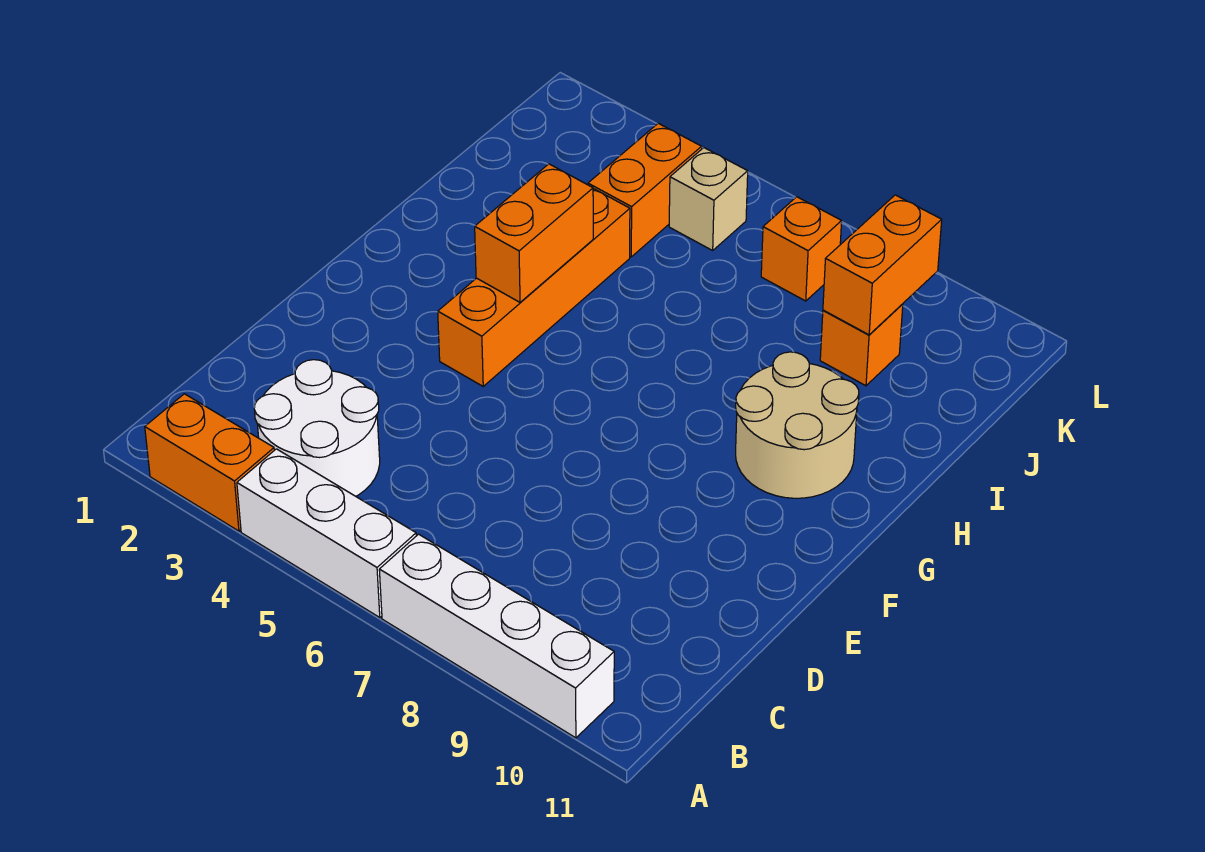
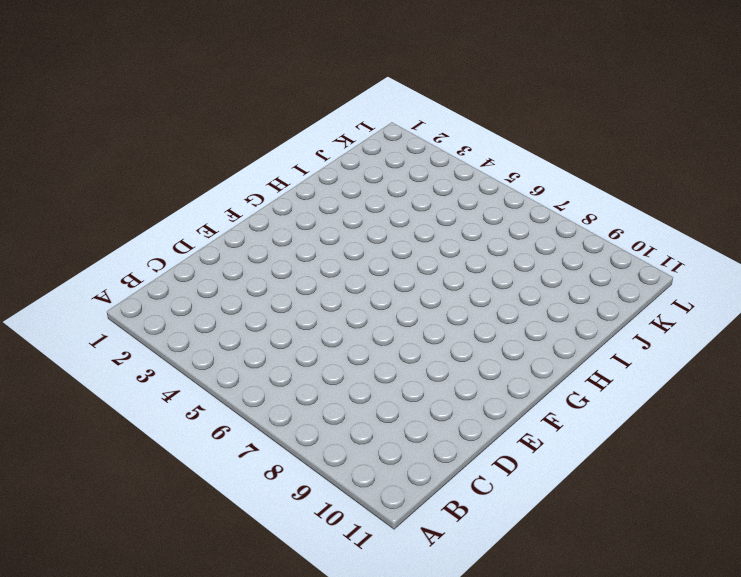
none -> orange 1x2 brick [145,394,274,531]
none -> white 1x3 brick [237,449,416,617]
none -> white 1x4 brick [379,534,614,738]

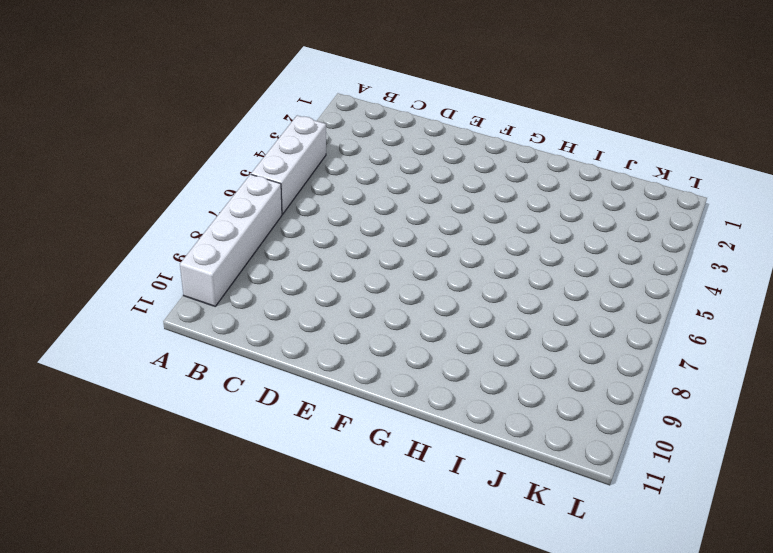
none -> orange 1x2 brick [145,394,274,531]
none -> white 2x2 round brick [254,360,380,496]
none -> orange 1x4 brick [438,189,630,386]

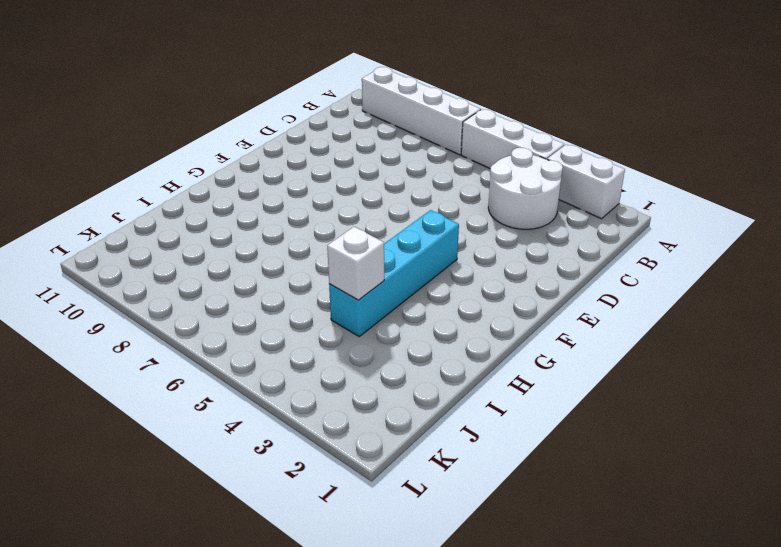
white 1x2 brick [547,145,625,219] -> orange 1x2 brick [145,394,274,531]
cyan 1x4 brick [329,210,459,336] -> orange 1x4 brick [438,189,630,386]
white 1x1 brick [327,227,384,300] -> none
none -> tan 2x2 round brick [736,352,859,498]
none -> orange 1x2 brick [588,123,702,257]
none -> orange 1x1 brick [820,304,903,386]

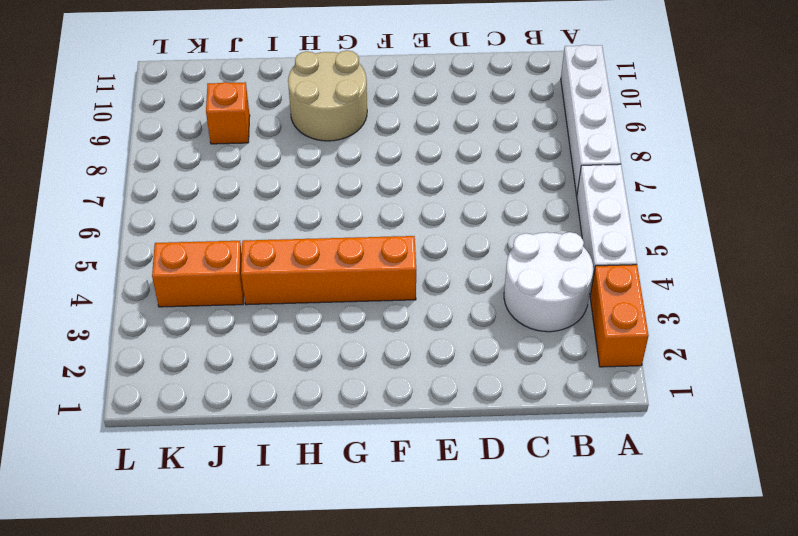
none -> tan 1x1 brick [669,148,748,250]
none -> orange 1x1 brick [761,197,842,301]
none -> orange 1x2 brick [475,164,593,302]

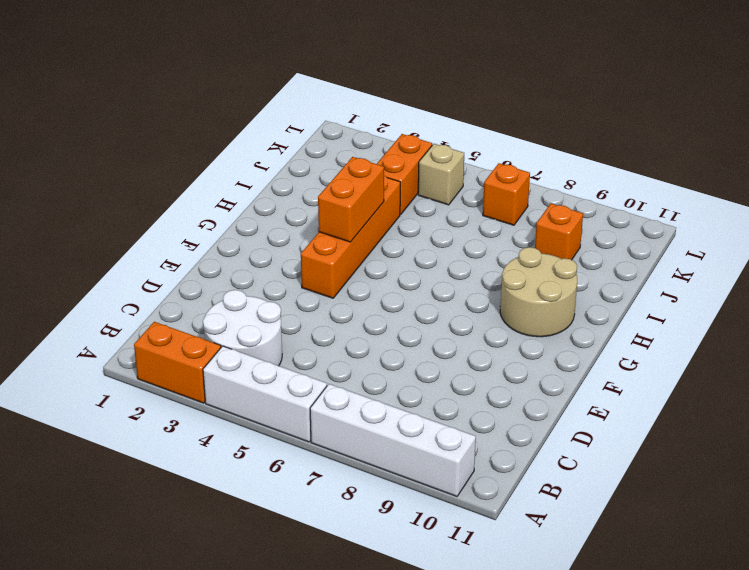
none -> orange 1x2 brick [823,195,942,335]

